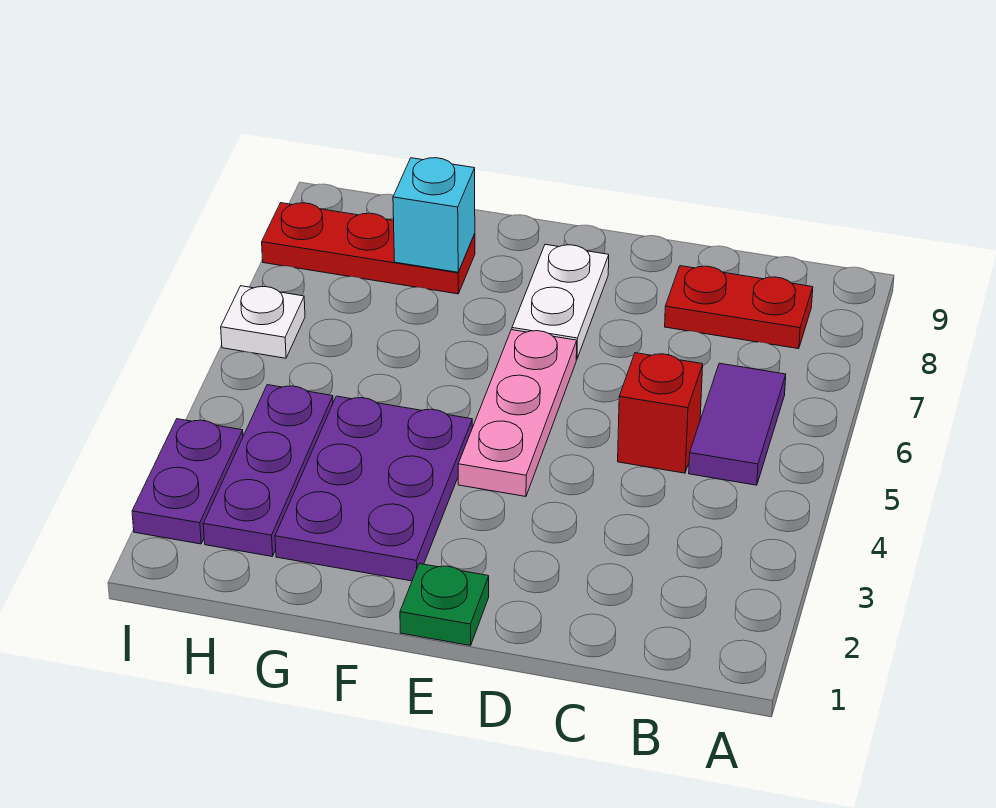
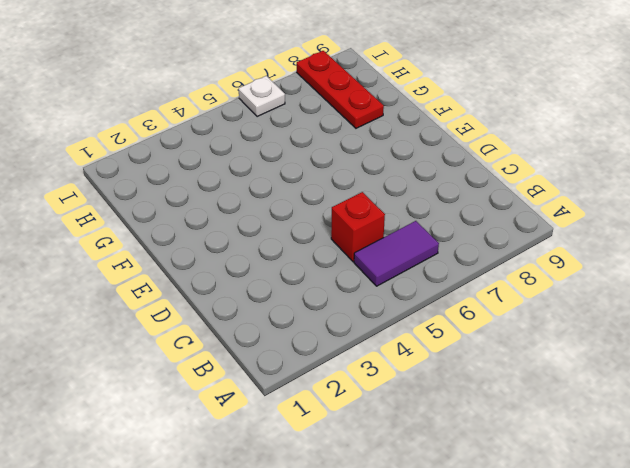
none -> red 1x2 plate [665,266,813,349]
none -> green 1x1 plate [400,564,489,646]
none -> pink 1x3 plate [458,330,577,497]

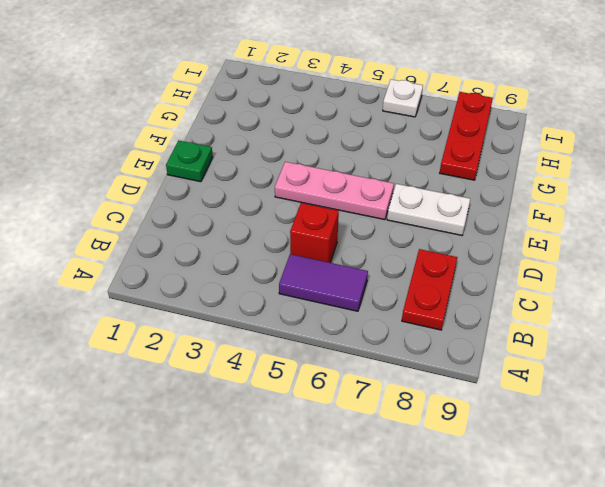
none -> purple 2x3 plate [275,396,473,581]
none -> purple 1x3 plate [203,385,333,557]
none -> purple 1x2 plate [132,419,243,544]

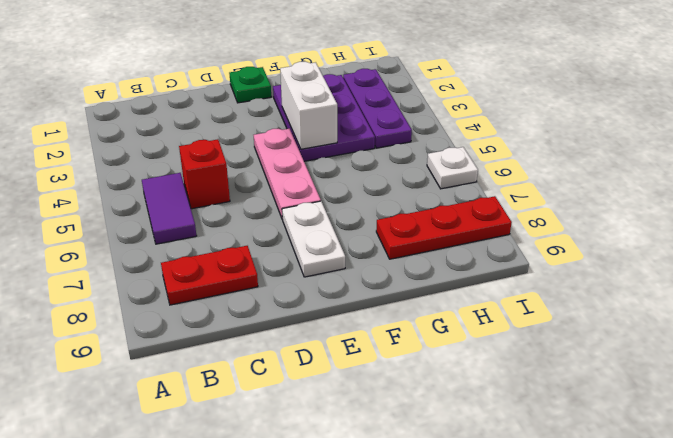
white 1x2 brick [280,62,337,149] -> none
none -> purple 1x2 plate [132,419,243,544]
none -> cyan 1x1 brick [393,158,475,272]

